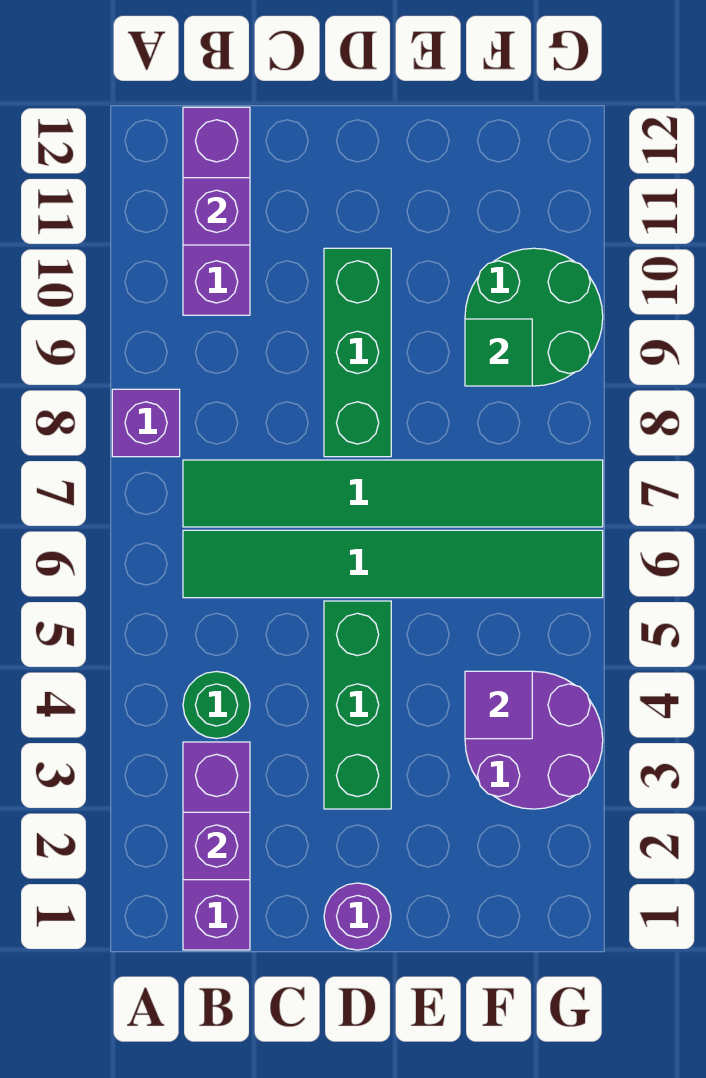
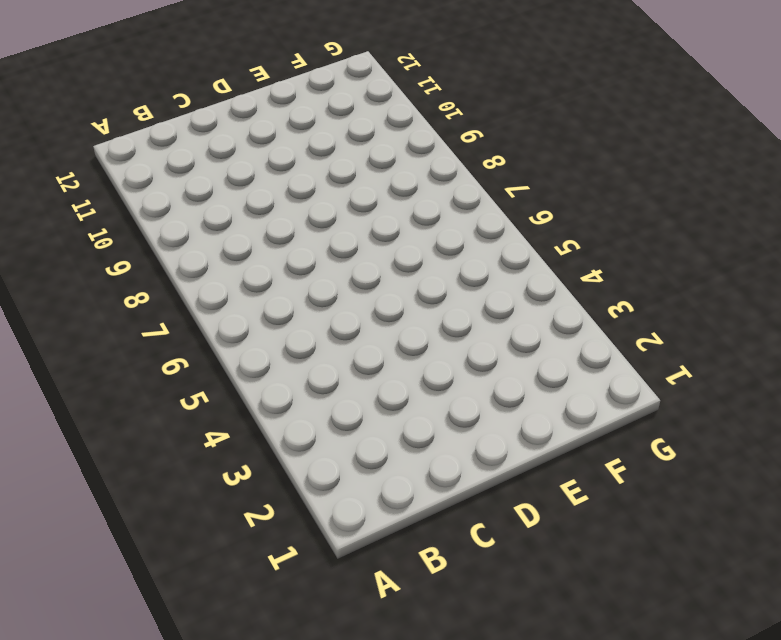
none -> purple 1x1 brick [112,389,180,457]
none -> purple 1x3 brick [183,742,250,950]
none -> green 1x1 round brick [183,671,250,739]

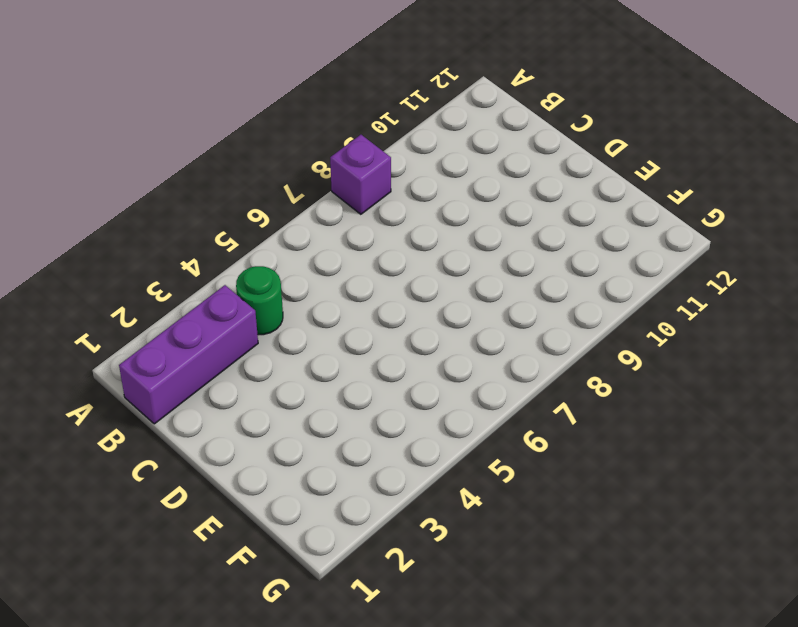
none -> green 1x6 tile [183,530,603,598]
none -> green 1x6 tile [183,460,603,527]
none -> purple 1x3 brick [183,107,250,315]

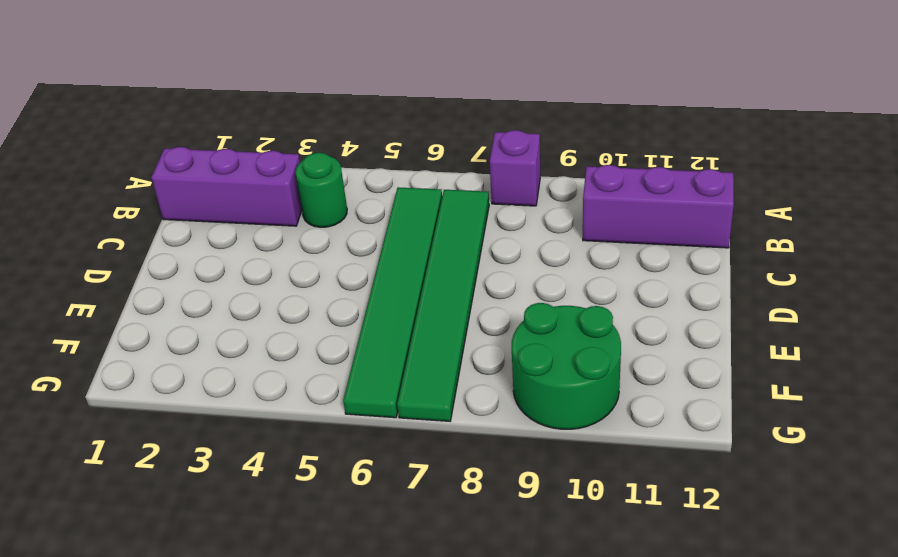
none -> purple 1x1 round brick [324,883,391,950]
none -> green 1x3 brick [324,601,391,809]
none -> green 1x3 brick [324,248,391,457]

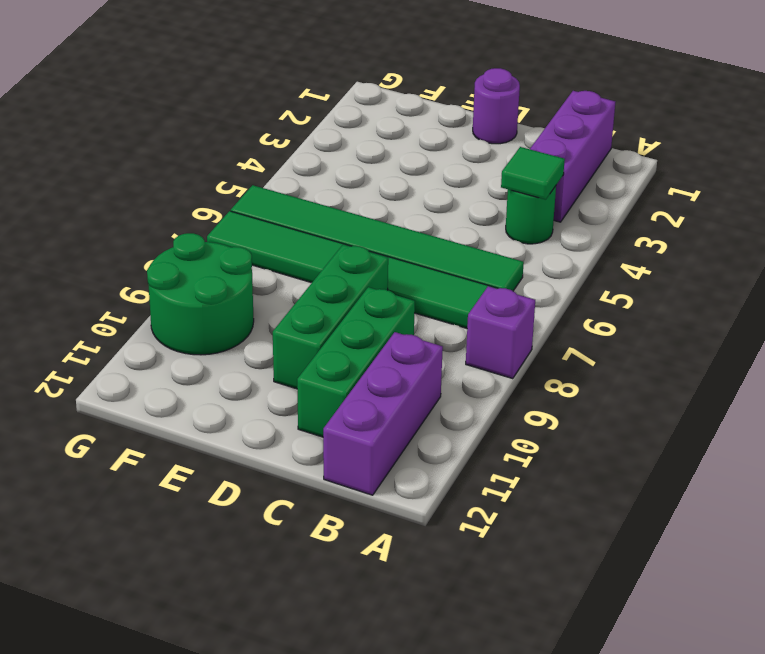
green 1x1 tile [501,147,565,200] -> green 1x1 tile moved to [465,319,532,386]
green 1x3 brick [297,287,415,437] -> green 1x3 brick moved to [324,601,391,809]
none -> purple 2x2 round brick [465,671,603,809]
none -> purple 1x1 brick [183,812,250,880]
none -> purple 1x1 brick [183,178,250,245]

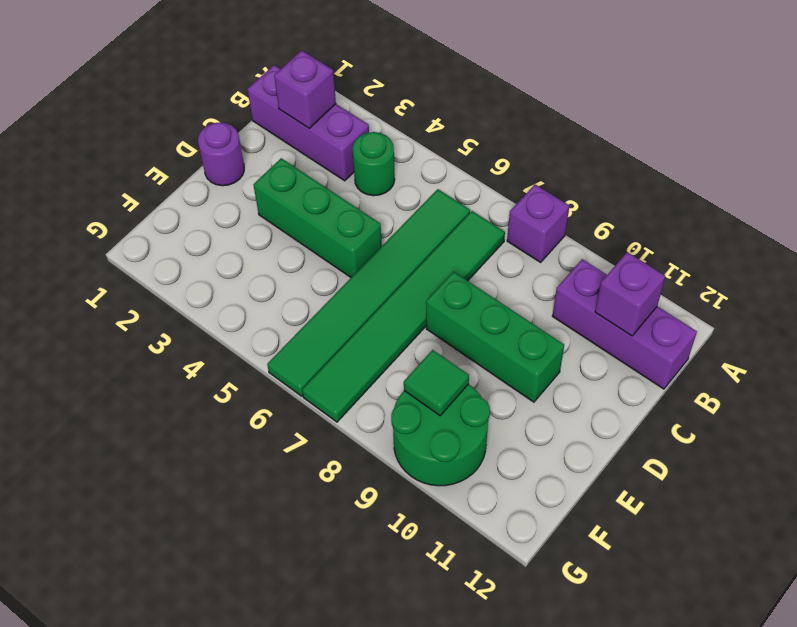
none -> purple 2x2 round brick [465,671,603,809]
none -> purple 1x1 tile [465,671,532,739]

